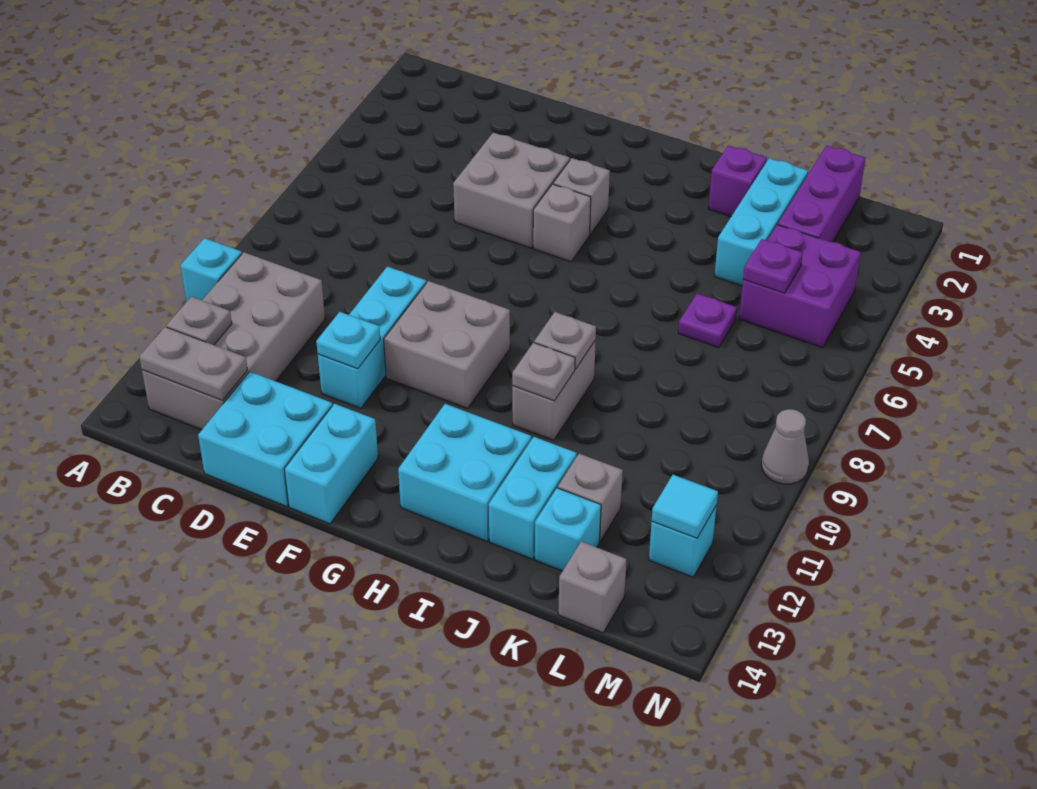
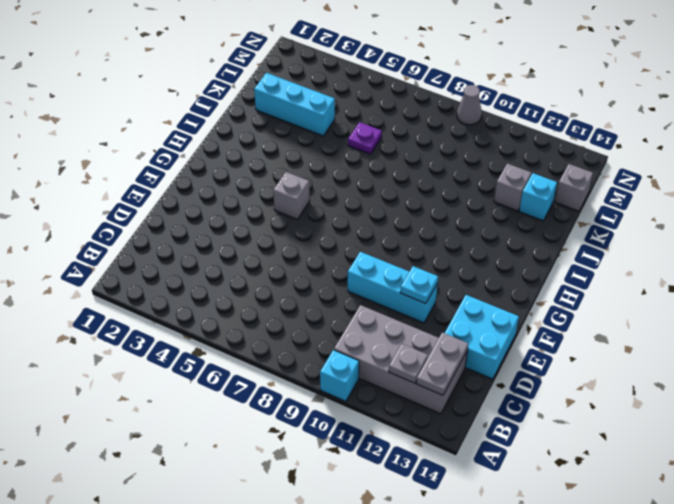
none -> grey 2x2 brick [453,133,570,248]
none -> grey 2x2 brick [384,281,510,408]
none -> cyan 1x2 brick [284,404,378,524]

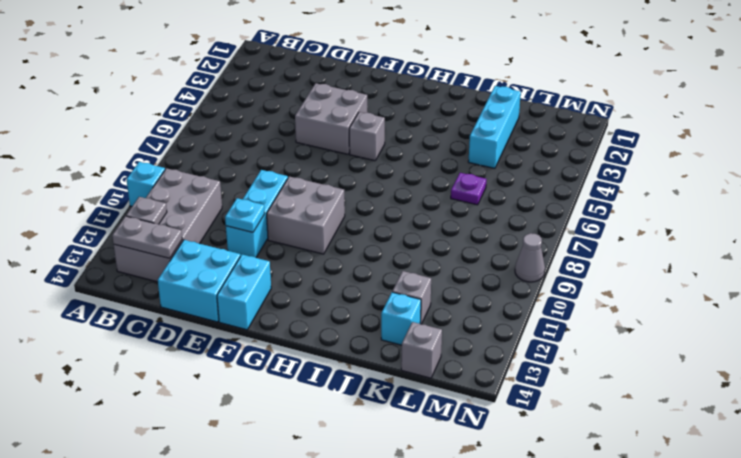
none -> grey 1x1 brick [553,158,610,234]
none -> cyan 2x2 brick [398,404,531,541]
none -> grey 1x2 brick [512,340,596,440]

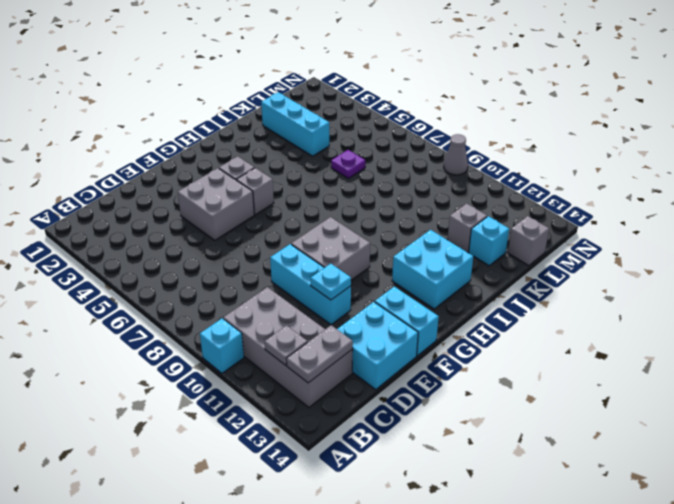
none -> grey 1x2 brick [512,340,596,440]
none -> purple 1x1 brick [708,145,767,216]
none -> cyan 1x2 brick [489,437,577,559]

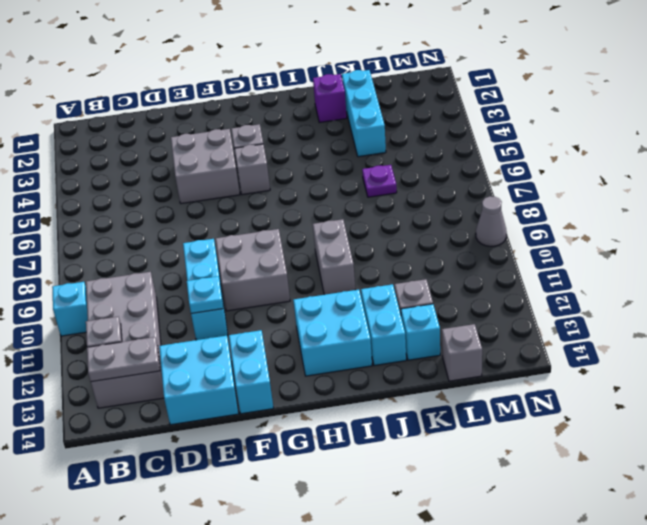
none -> purple 1x3 brick [778,145,866,242]
none -> purple 2x2 brick [739,225,861,348]
none -> cyan 1x1 brick [649,505,717,577]

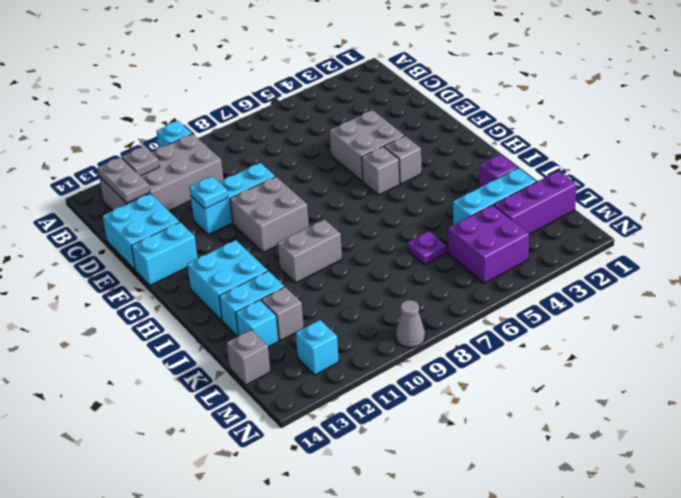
none -> grey 1x1 plate [534,312,596,369]
none -> grey 1x1 plate [512,343,575,401]
none -> purple 1x1 plate [743,239,803,293]

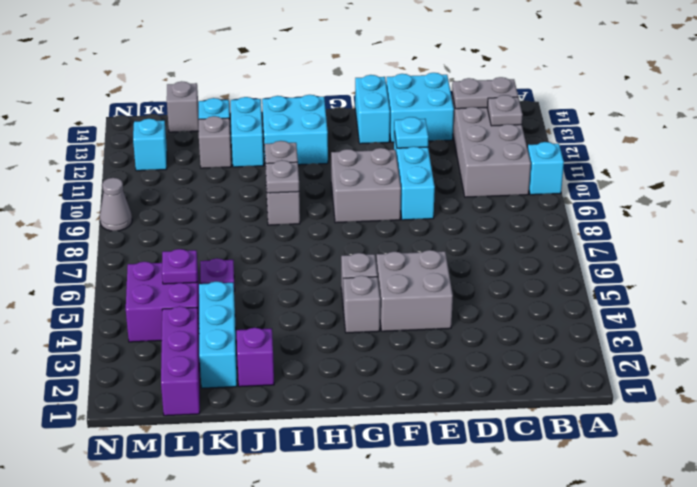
none -> cyan 1x1 tile [652,475,718,538]

